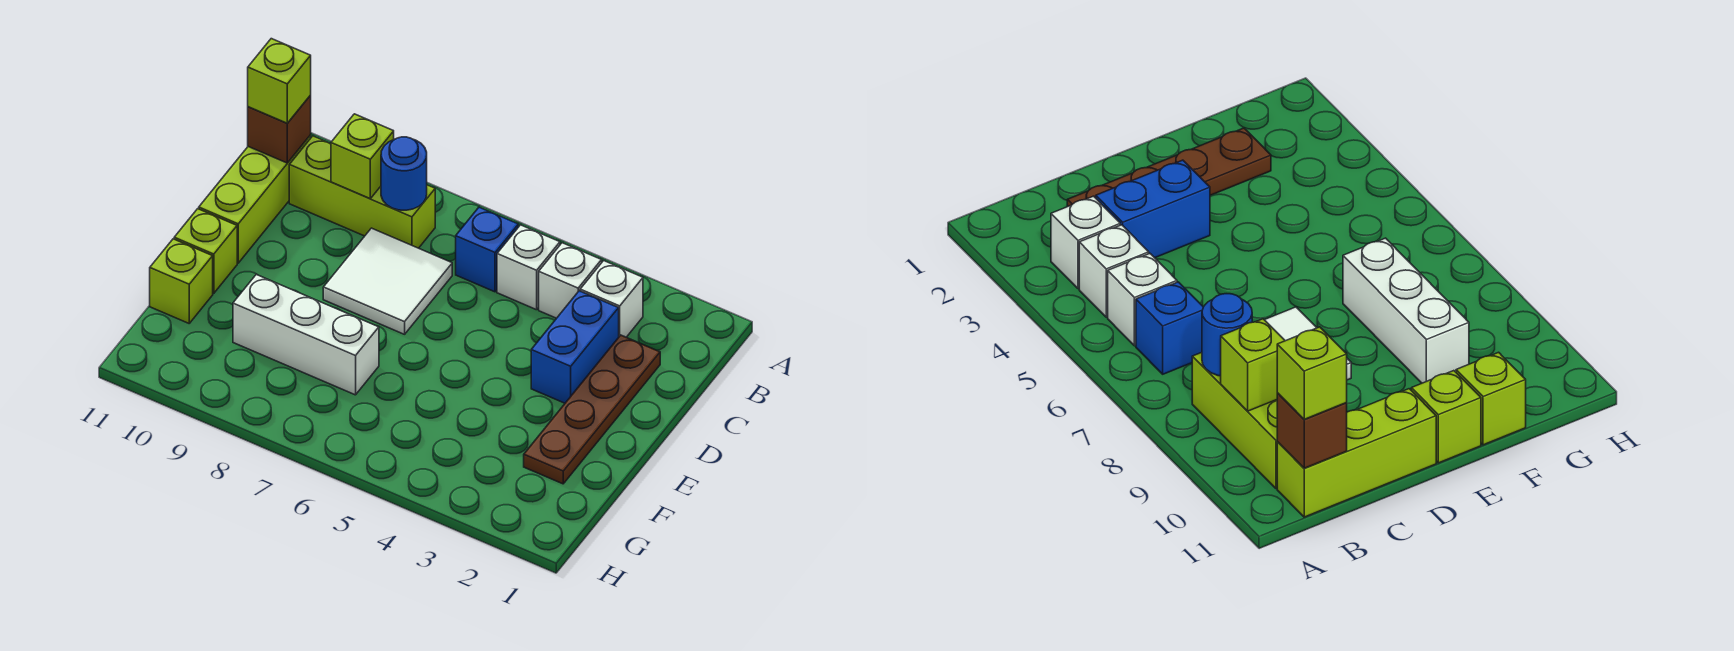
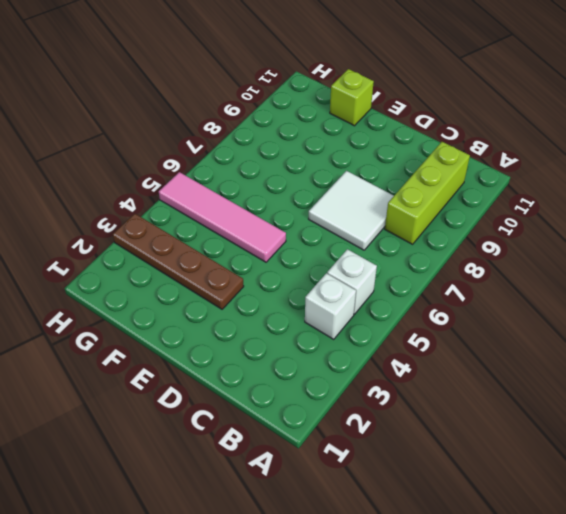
brown 1x4 plate [113,214,244,309] -> brown 1x4 plate moved to [524,335,660,484]
pink 1x4 tile [159,172,286,262] -> none
none -> white 1x1 brick [580,261,643,337]
none -> blue 1x1 brick [456,207,518,292]
none -> lime 1x3 brick [199,135,311,263]

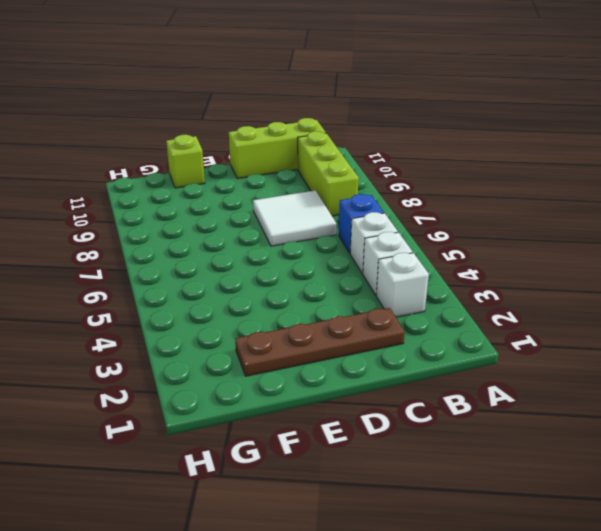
none -> blue 1x2 brick [531,291,619,403]
none -> lime 1x1 brick [174,209,237,293]
none -> white 1x3 brick [233,274,379,395]

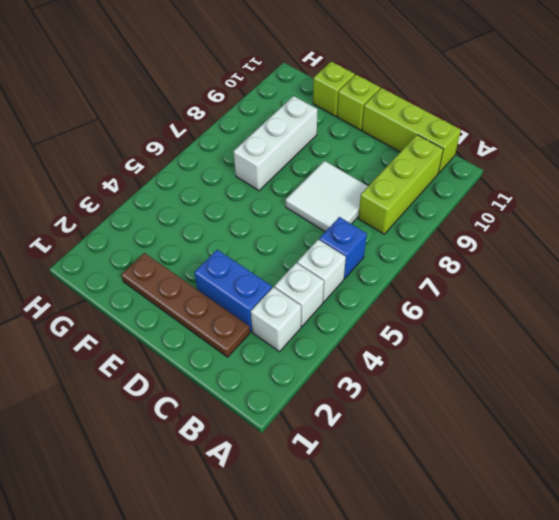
none -> blue 1x1 round brick [381,137,427,210]
none -> lime 1x1 brick [331,114,394,198]
none -> brown 1x1 brick [248,95,311,163]

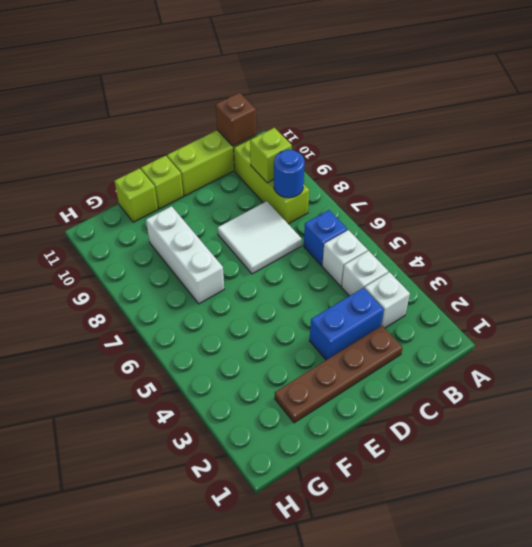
none -> lime 1x1 brick [248,39,311,123]

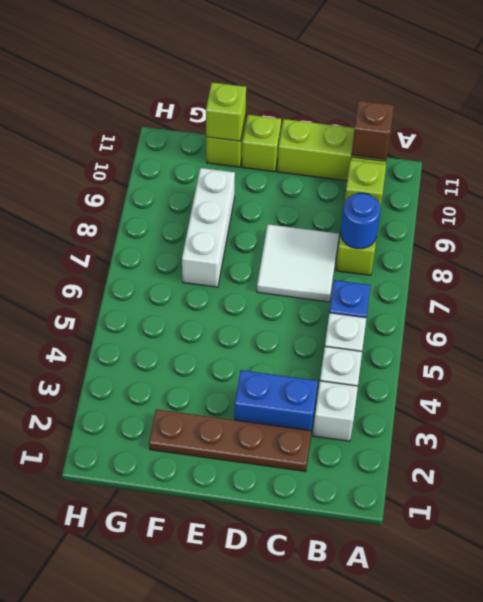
lime 1x1 brick [206,82,246,141] -> lime 1x1 brick moved to [248,39,311,123]

